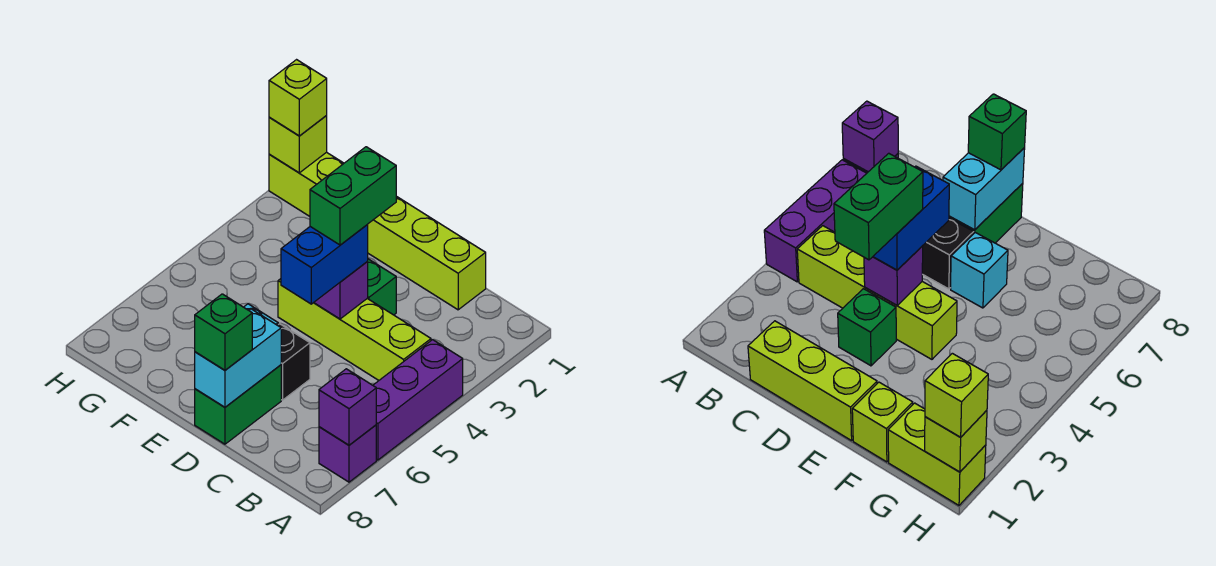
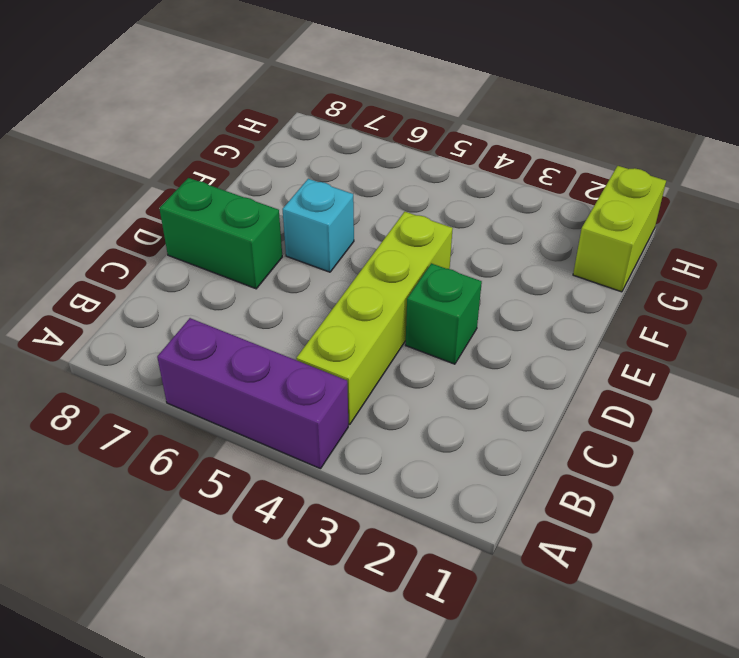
none -> purple 1x1 brick [319,425,376,482]
none -> lime 1x3 brick [367,196,486,310]
none -> black 1x1 brick [278,324,310,400]

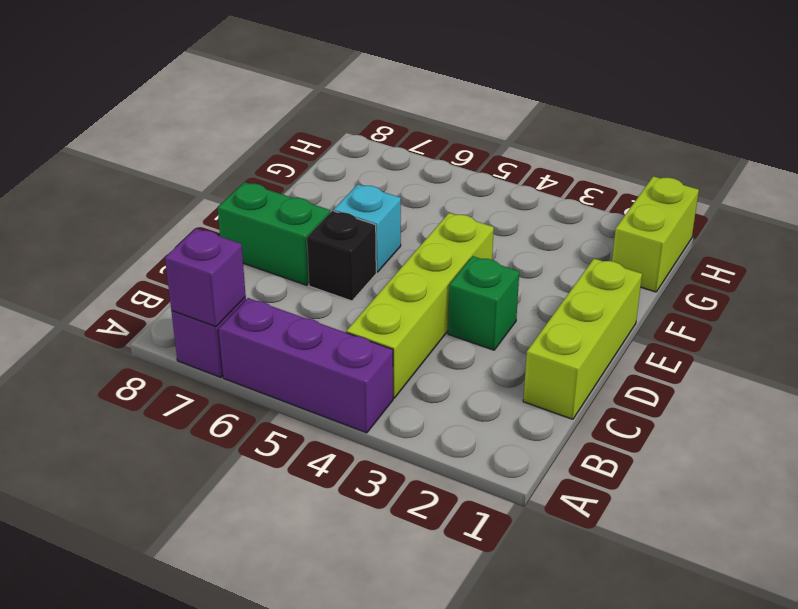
none -> lime 1x1 brick [852,382,913,462]
none -> purple 1x1 brick [314,262,368,319]
none -> cyan 1x2 brick [195,309,281,407]

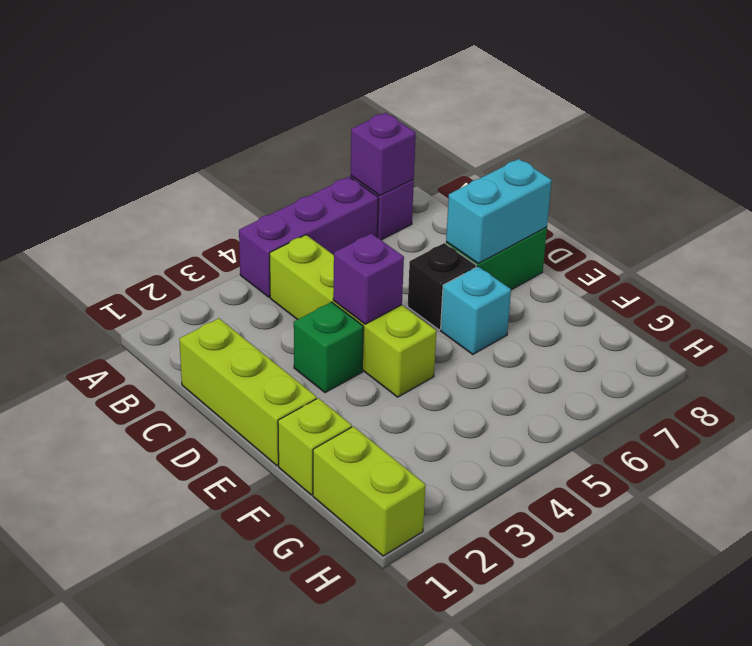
none -> lime 1x1 brick [269,116,327,173]
none -> blue 1x2 brick [281,225,368,304]
none -> green 1x1 brick [195,294,252,370]

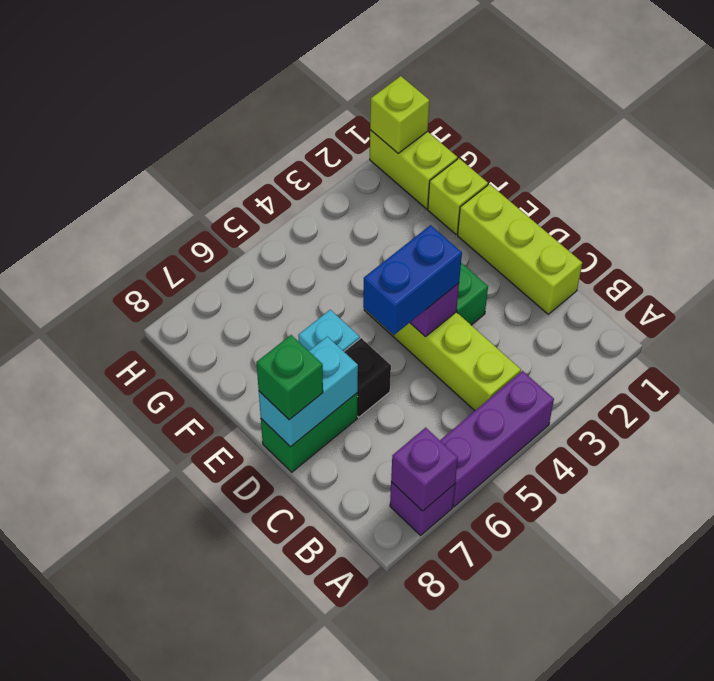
none -> lime 1x1 brick [269,60,327,136]
none -> green 1x2 brick [310,147,396,245]

